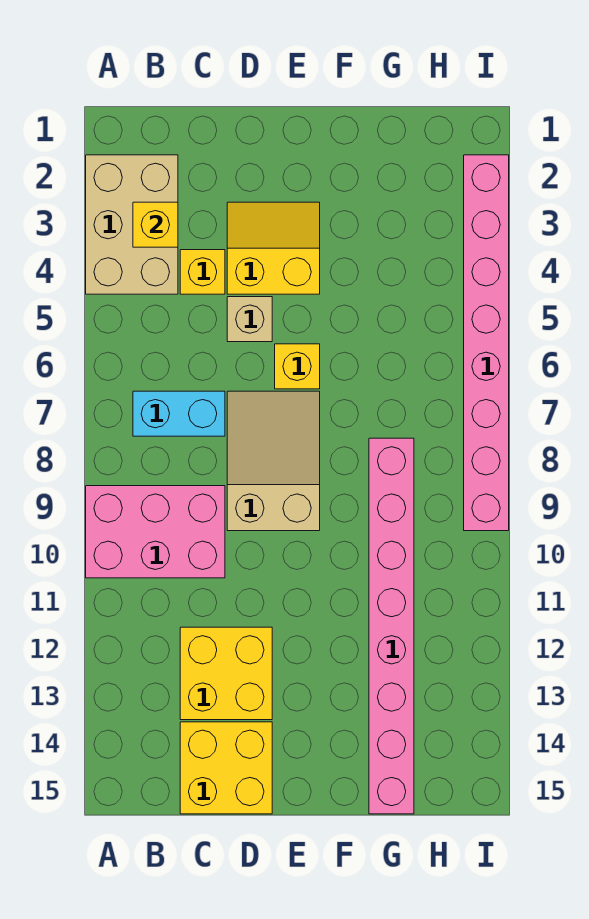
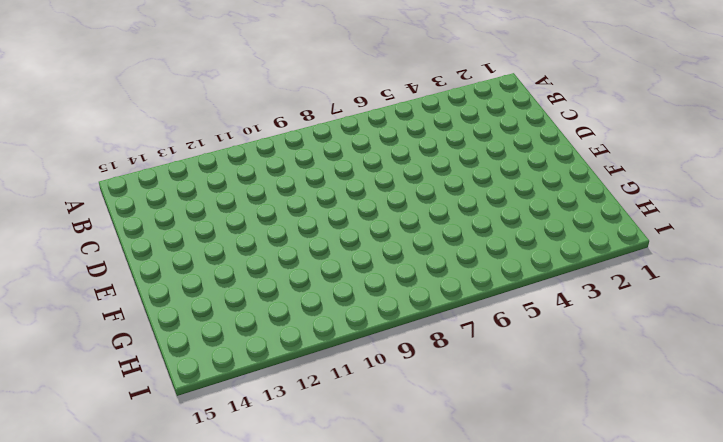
none -> tan 2x3 brick [86,155,178,294]
none -> pink 2x3 brick [86,486,225,578]
none -> cyan 1x2 brick [133,391,225,436]

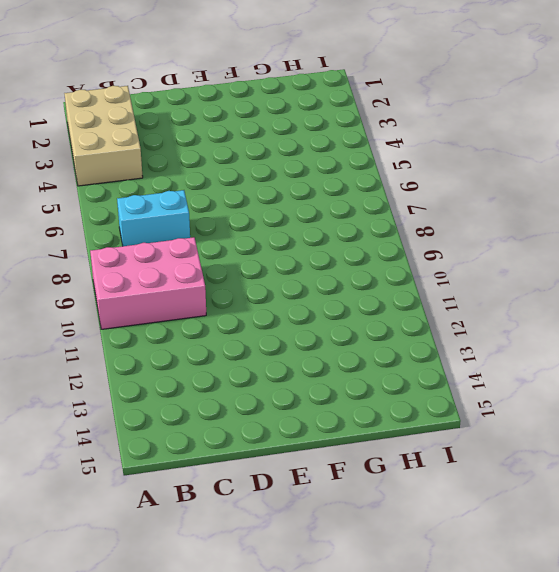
none -> yellow 1x1 brick [180,250,225,294]
none -> yellow 2x2 brick [180,627,272,720]
none -> yellow 2x2 brick [180,722,272,814]

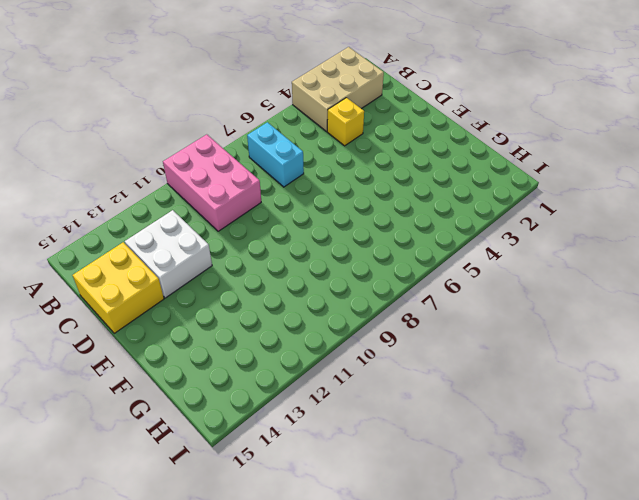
white 2x2 brick [125,210,212,298] -> yellow 2x2 brick [180,627,272,720]
none -> yellow 2x2 slope [227,202,320,294]
none -> tan 1x1 brick [227,297,272,342]
none -> tan 2x3 slope [227,391,320,531]

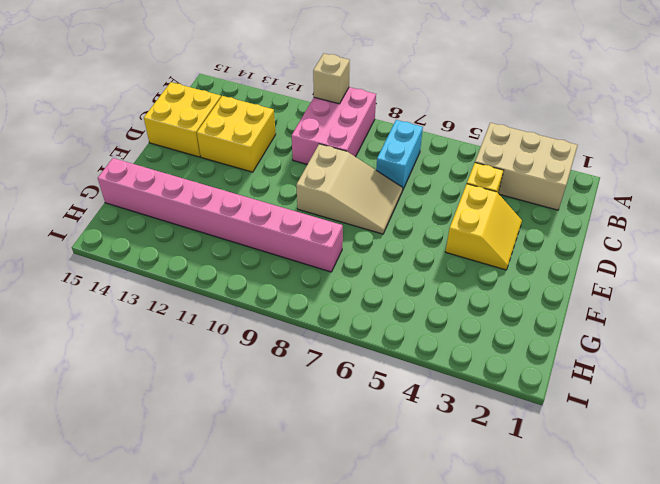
tan 1x1 brick [313,54,350,104] -> tan 1x1 brick moved to [227,297,272,342]
none -> yellow 1x1 brick [275,344,320,389]
none -> pink 1x8 brick [464,155,509,531]
none -> yellow 1x1 brick [133,202,178,247]

